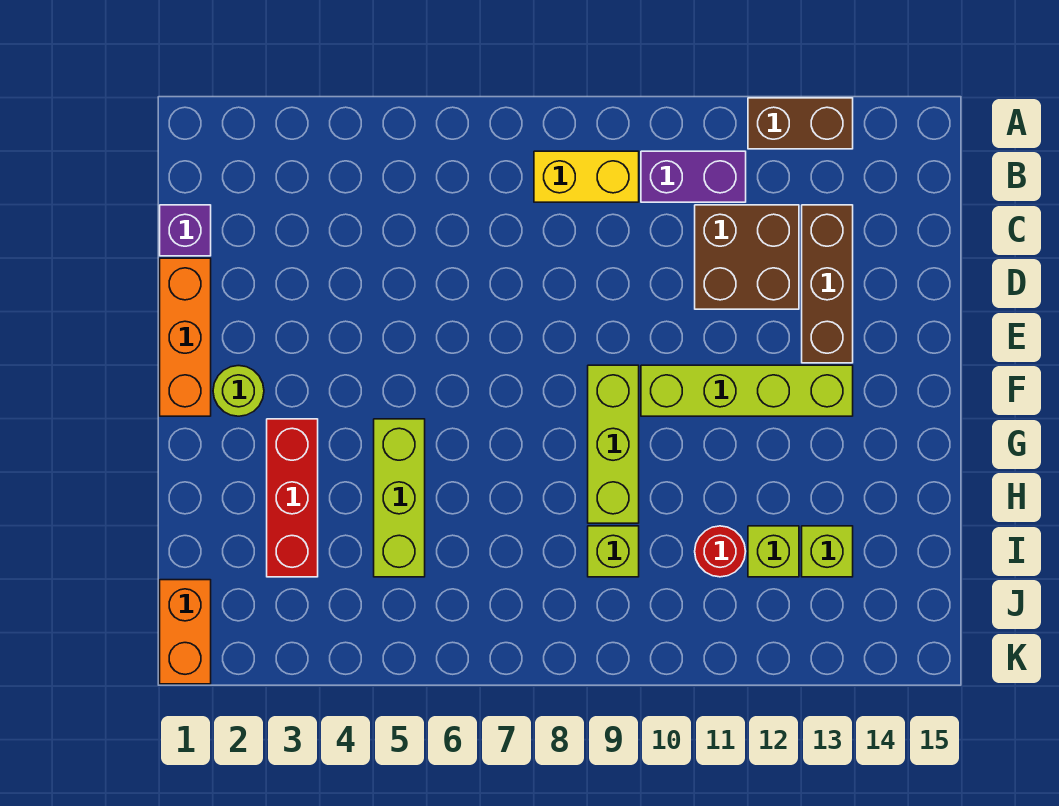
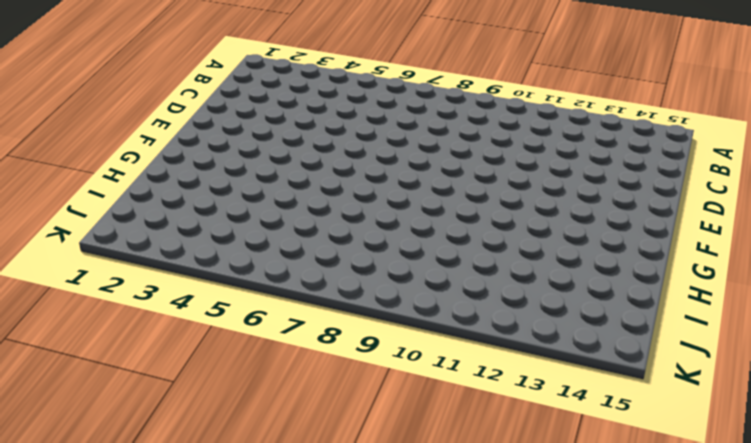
none -> brown 1x2 brick [748,98,853,149]
none -> yellow 1x2 brick [534,151,639,202]
none -> purple 1x2 brick [641,151,746,202]

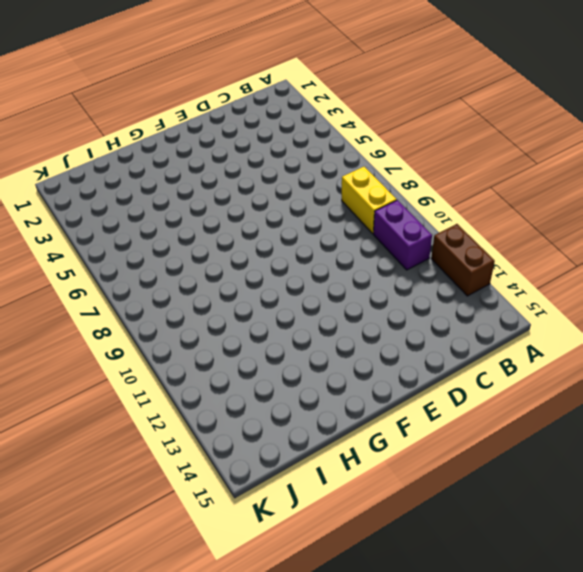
none -> purple 1x1 brick [160,205,211,256]
none -> brown 2x2 brick [695,205,799,309]
none -> brown 1x3 brick [802,205,853,363]

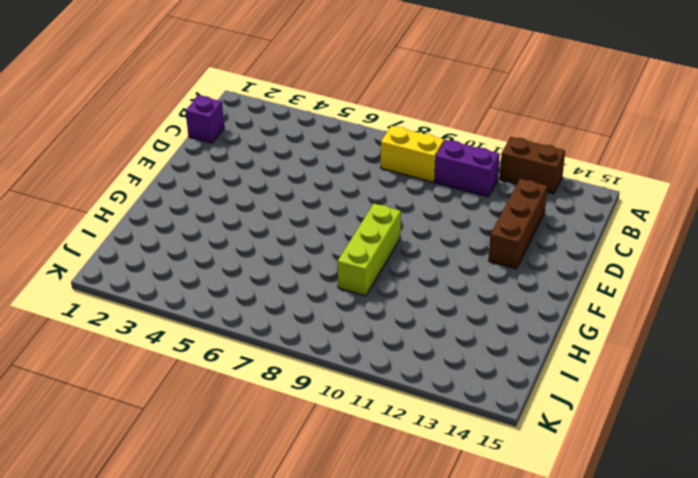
none -> brown 2x2 brick [695,205,799,309]
none -> orange 1x3 brick [160,258,211,416]
none -> lime 1x1 round brick [213,366,264,416]

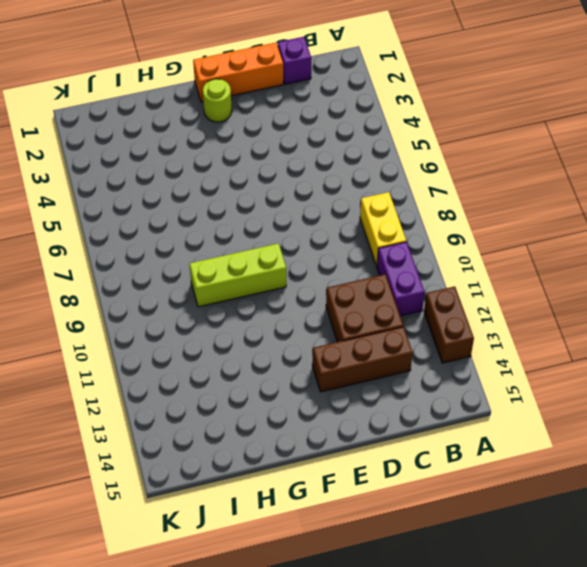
none -> lime 1x4 brick [641,365,853,416]
none -> red 1x3 brick [267,419,318,577]
none -> lime 1x3 brick [374,419,425,577]

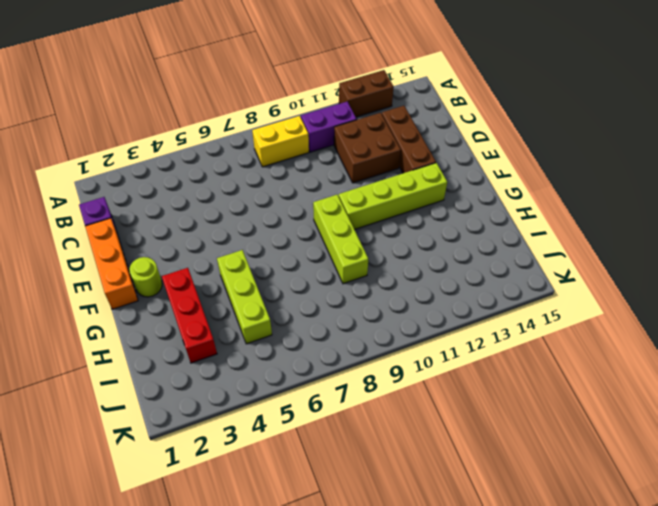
none -> lime 1x1 brick [588,526,639,577]
none -> red 1x1 round brick [695,526,746,577]
none -> lime 1x1 brick [748,526,799,577]

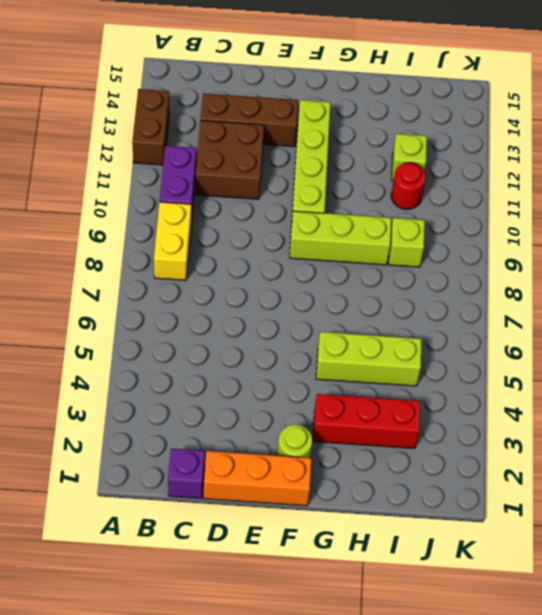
none -> lime 1x1 brick [802,526,853,577]
none -> orange 1x2 brick [160,580,211,684]

